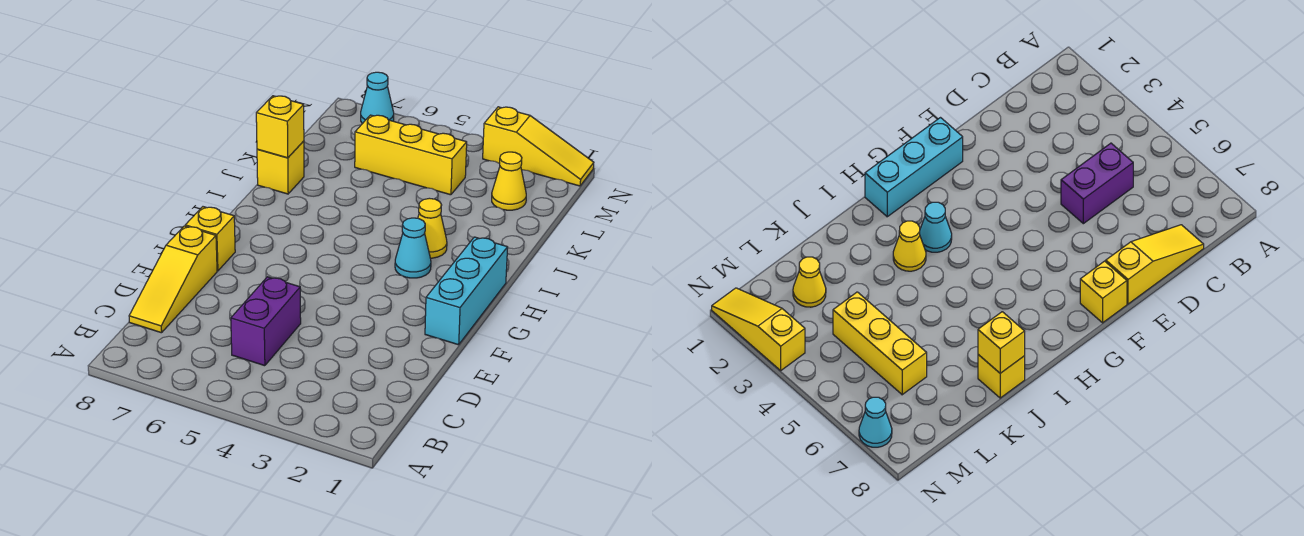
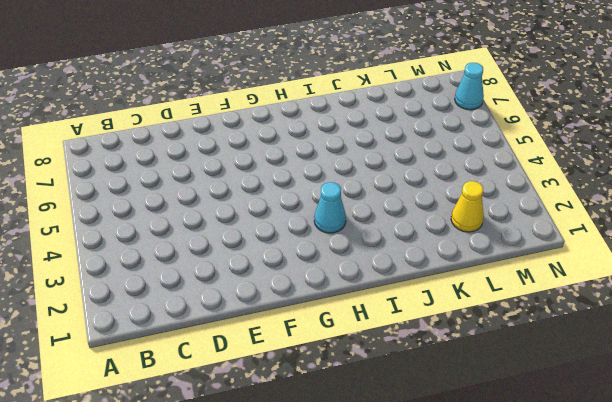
none -> purple 1x2 brick [231,277,301,366]
none -> yellow 1x3 slope [129,226,217,333]
none -> cyan 1x3 brick [425,237,508,345]

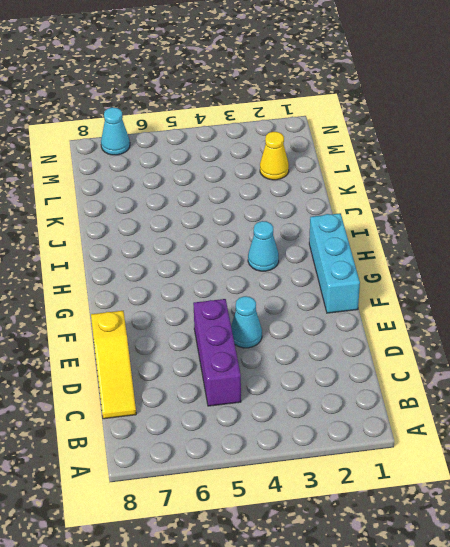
purple 1x3 brick [193,299,241,406] -> purple 1x2 brick [231,277,301,366]
cyan 1x1 cone [231,296,262,348] -> none
none -> yellow 1x1 brick [185,207,235,271]
none -> yellow 1x1 cone [418,198,447,258]
none -> yellow 1x1 brick [257,141,304,194]

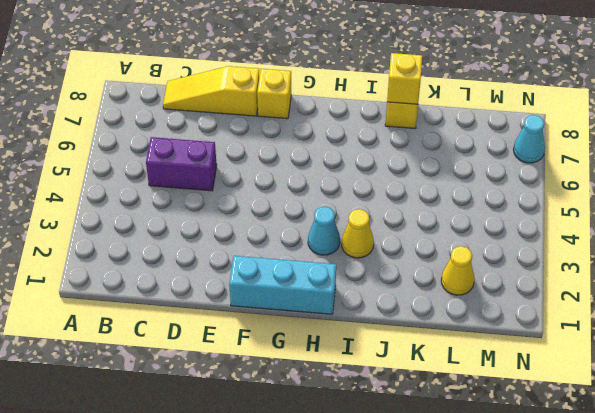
none -> yellow 1x3 brick [355,115,467,195]
none -> yellow 1x3 slope [483,107,594,186]

